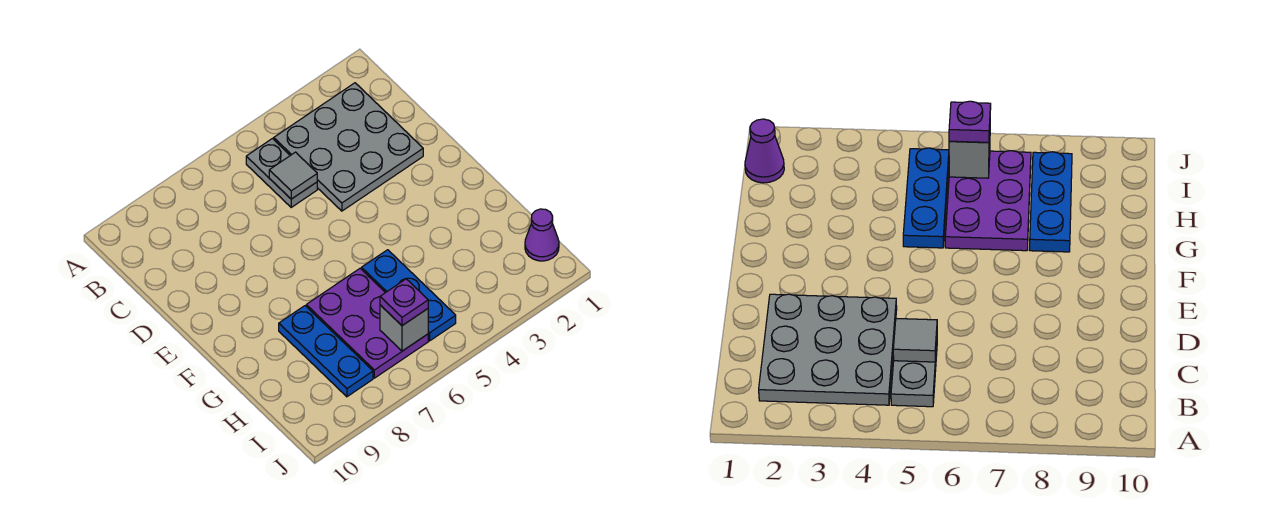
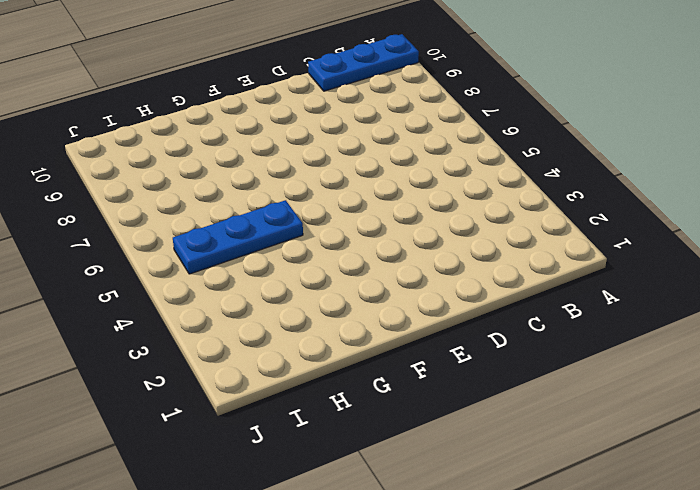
blue 1x3 plate [308,34,419,91] -> blue 1x3 plate moved to [279,306,373,397]
none -> grey 3x3 plate [274,83,423,211]
none -> grey 1x2 plate [246,139,317,207]

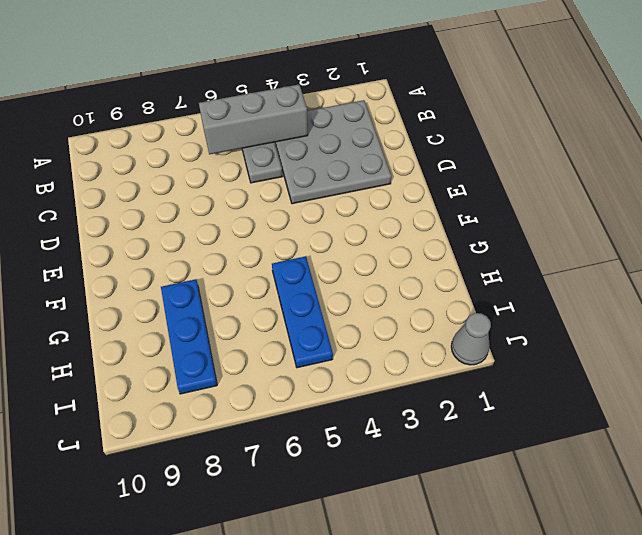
grey 1x3 brick [199,84,308,154] -> none
grey 1x1 cone [451,313,491,365] -> none
none -> purple 2x3 plate [306,269,428,378]
none -> purple 1x1 cone [525,209,559,261]

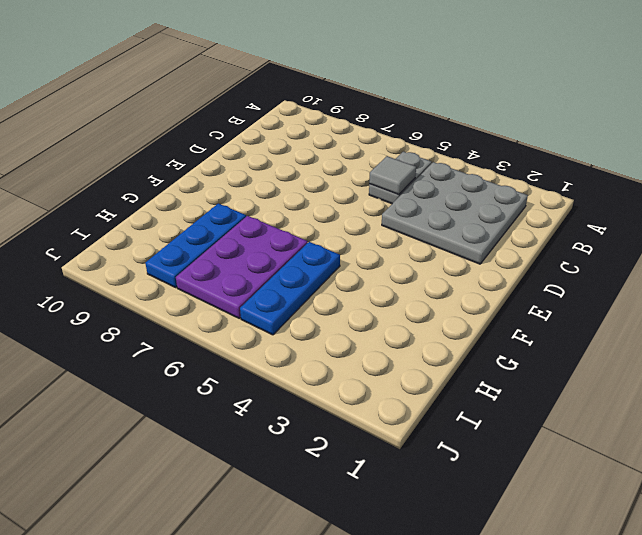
none -> purple 1x1 cone [525,209,559,261]
none -> grey 1x1 brick [380,305,428,351]

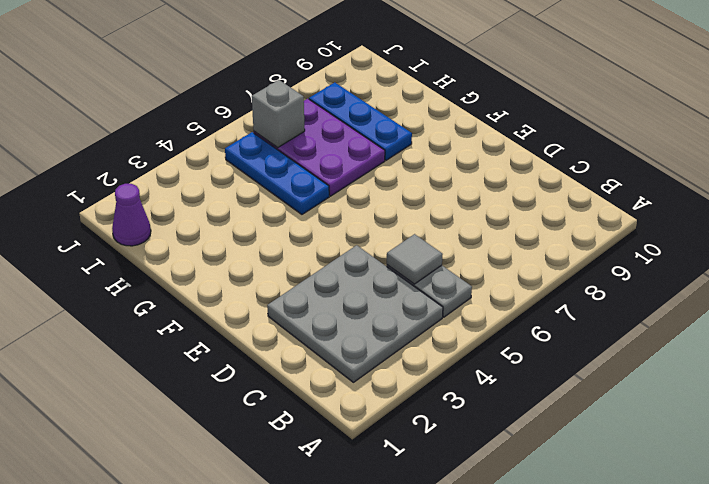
none -> purple 1x1 plate [380,279,428,326]

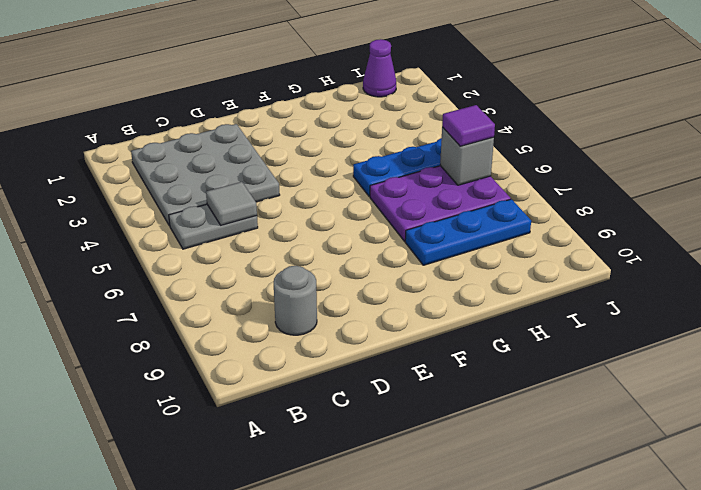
grey 1x1 round brick [274,266,317,335] -> none
purple 1x1 tile [442,105,495,146] -> purple 1x1 plate [380,279,428,326]

